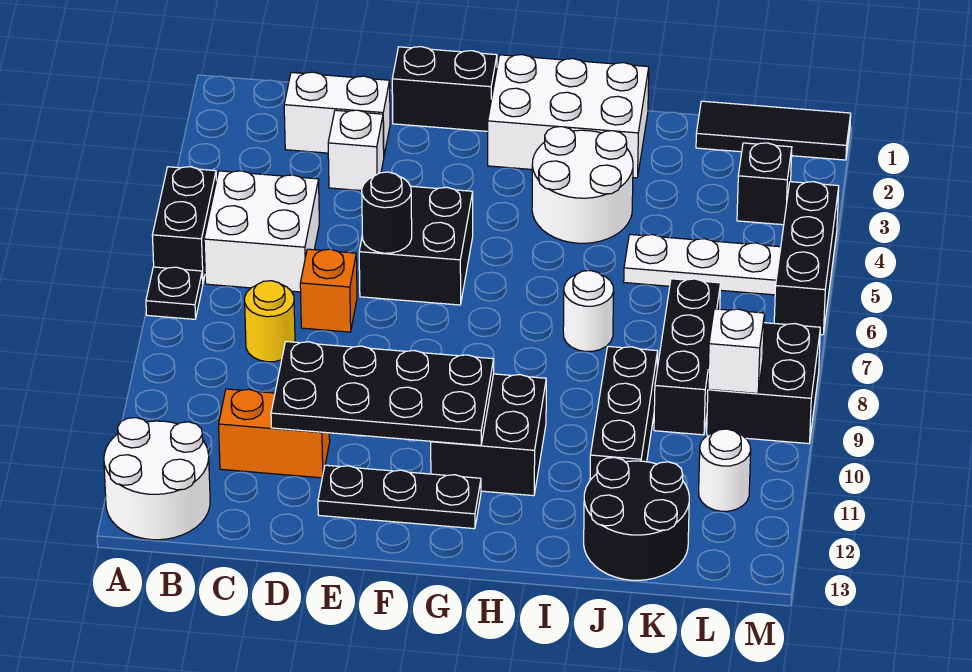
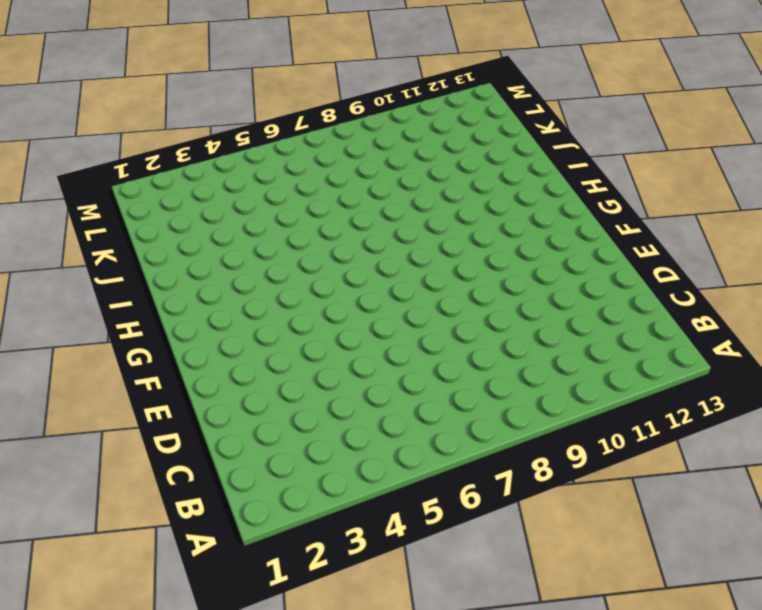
none -> black 1x2 brick [152,167,216,282]
none -> black 1x1 plate [146,267,203,319]
none -> white 2x2 round brick [104,418,210,540]

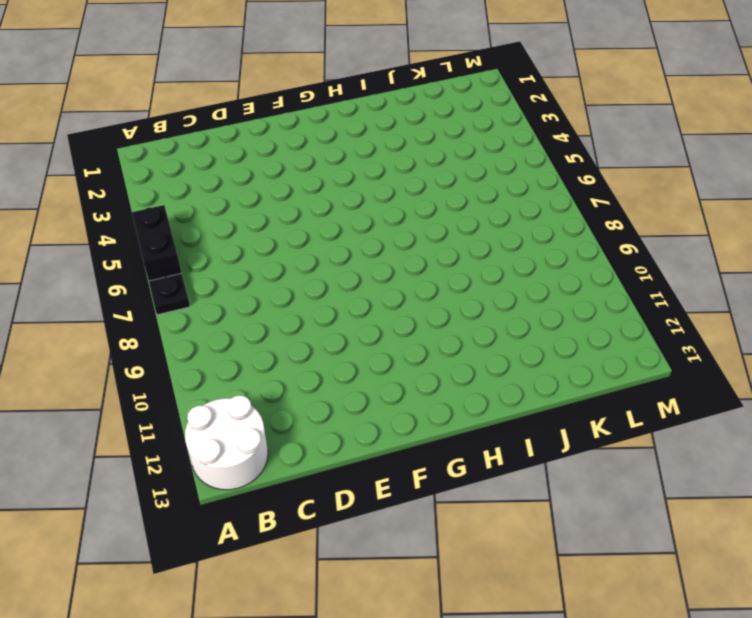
none -> white 2x2 brick [204,171,319,292]
none -> white 1x2 brick [284,72,390,155]
none -> yellow 1x1 round brick [245,281,295,362]

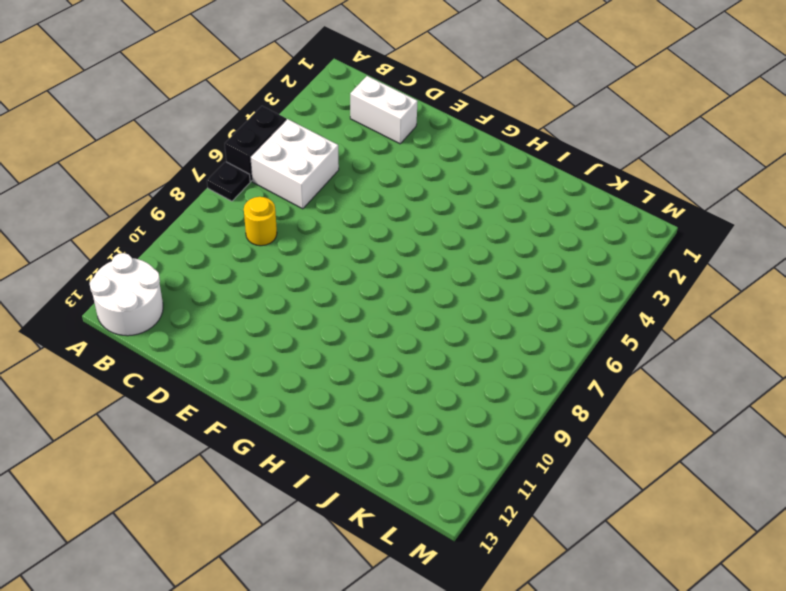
none -> orange 1x2 brick [219,389,330,478]
none -> white 1x1 brick [328,110,384,191]
none -> orange 1x1 brick [300,249,357,332]

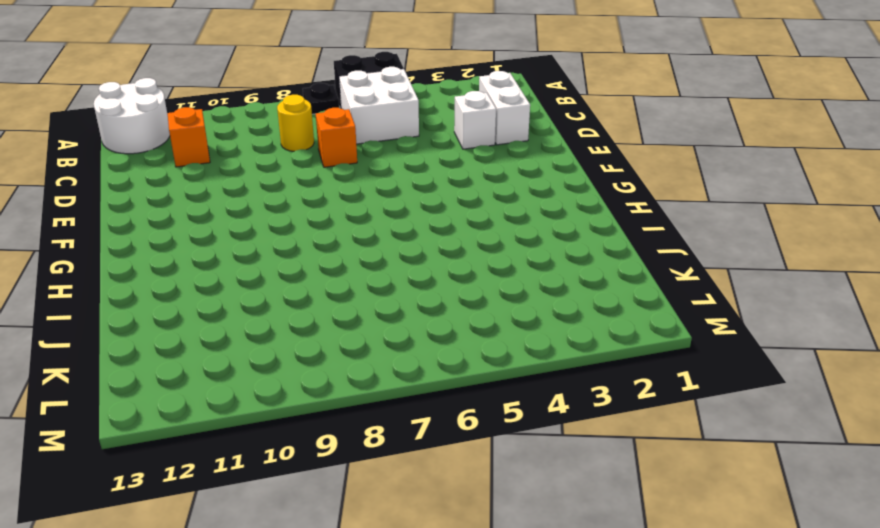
orange 1x1 brick [167,107,210,167] -> orange 1x2 brick [219,389,330,478]
none -> black 1x2 brick [392,47,497,131]
none -> black 2x2 brick [359,186,473,305]
none -> black 1x3 plate [318,465,481,529]

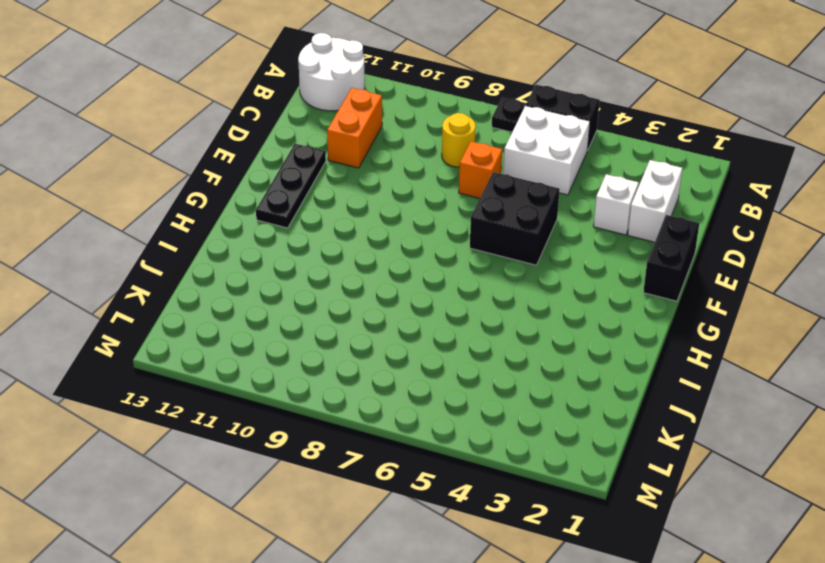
none -> white 2x3 brick [488,55,649,178]
none -> black 2x2 brick [431,374,546,496]
none -> white 2x2 round brick [532,127,633,243]

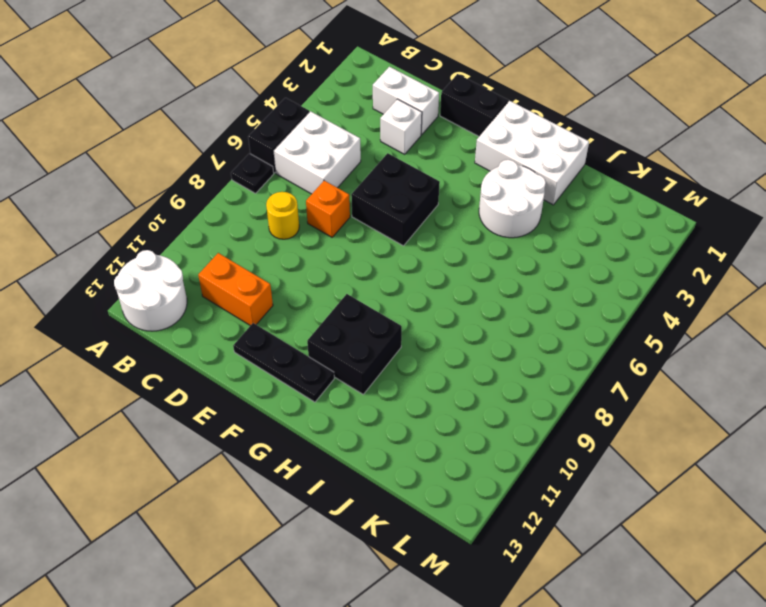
none -> white 1x1 round brick [563,271,614,352]
none -> white 1x3 plate [624,235,781,295]
none -> black 1x3 brick [590,347,658,480]

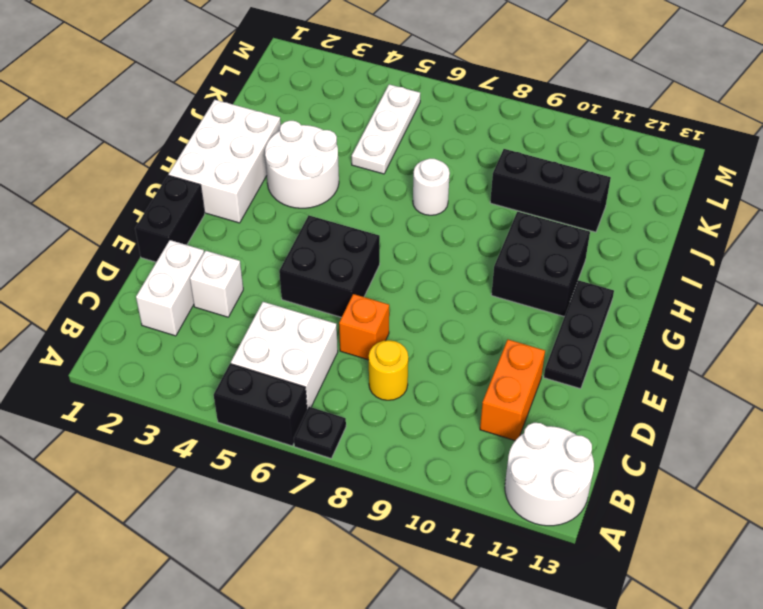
none -> black 2x2 round brick [584,457,689,580]
none -> black 1x3 tile [696,101,851,160]
none -> black 1x3 brick [654,279,721,435]

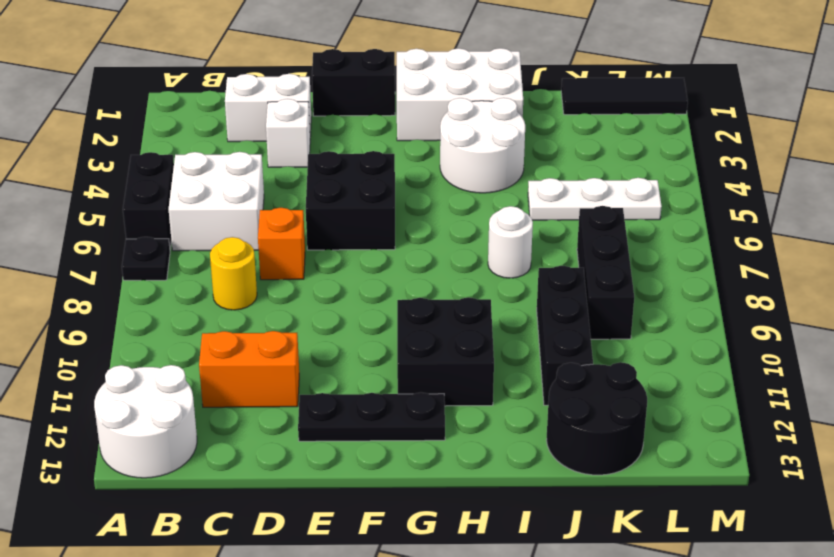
none -> black 1x1 brick [737,143,792,225]
none -> black 2x2 brick [707,323,820,444]
none -> white 1x1 round brick [699,429,751,511]

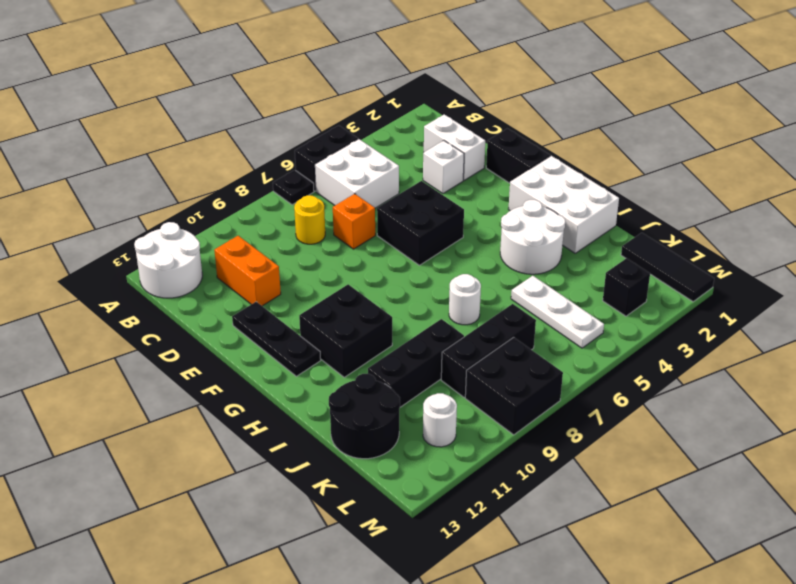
none -> black 1x3 brick [774,182,839,335]
none -> black 2x4 plate [271,342,494,445]
none -> black 1x1 round brick [362,172,412,253]

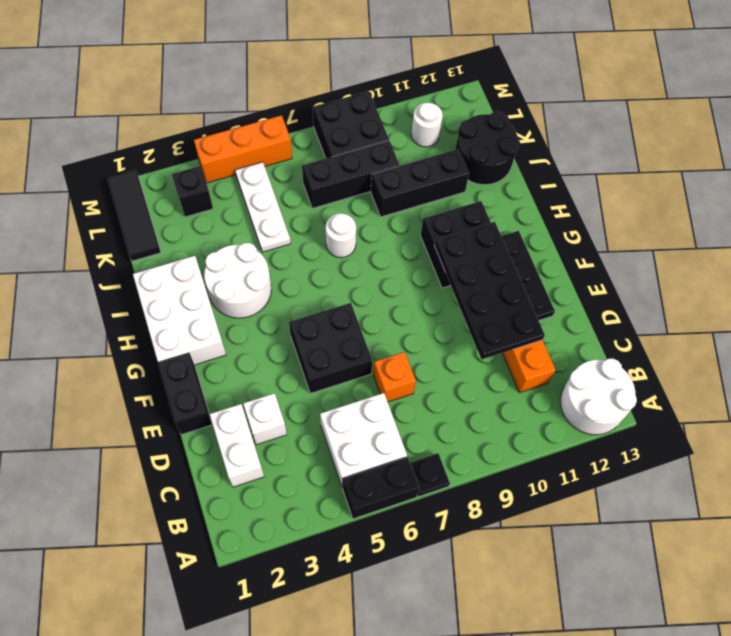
orange 1x3 brick [194,115,292,183] -> black 1x3 brick [774,182,839,335]
none -> yellow 1x1 round brick [245,281,295,362]
none -> black 1x1 round brick [362,172,412,253]
none -> white 1x1 brick [708,309,765,394]

